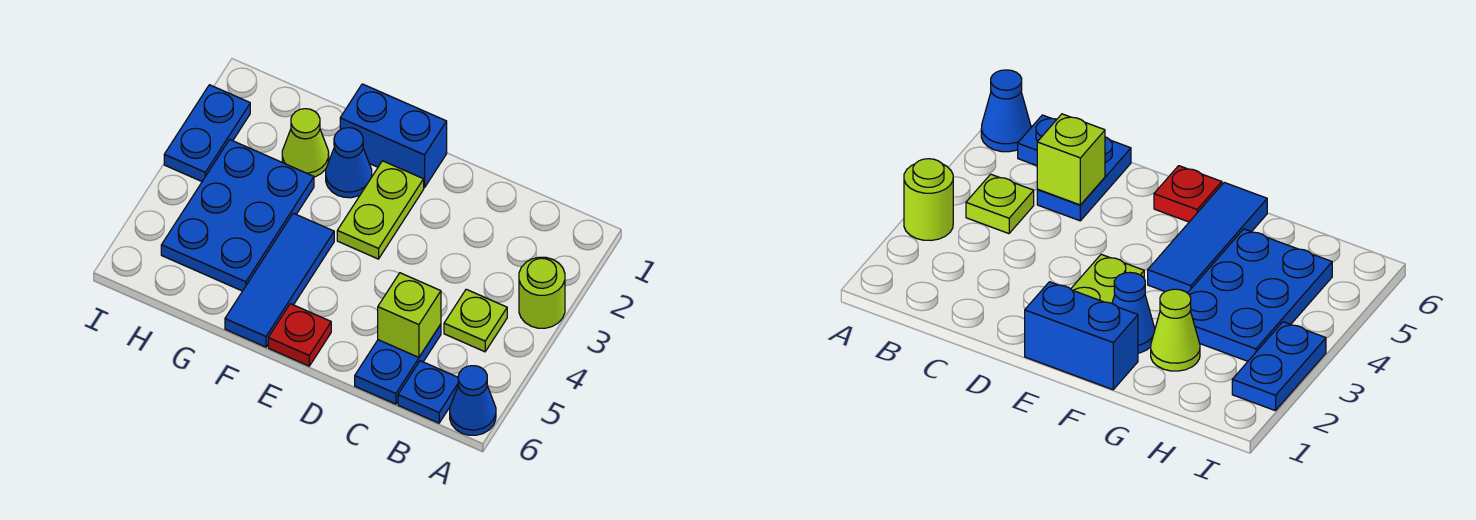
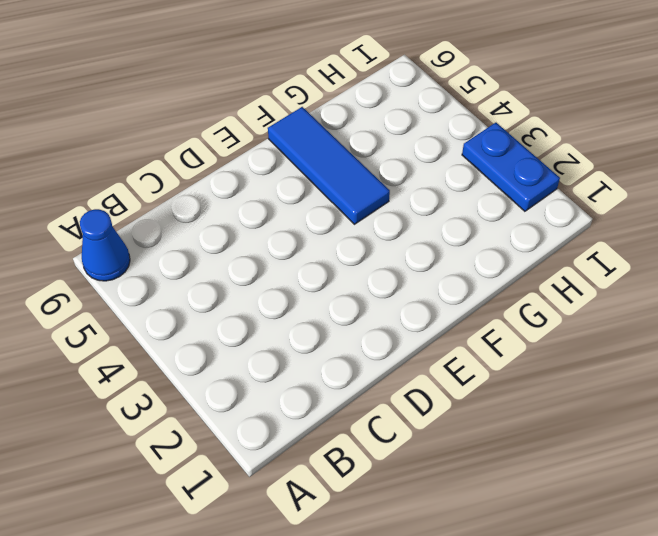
none -> lime 1x1 round brick [519,257,565,328]
none -> lime 1x1 plate [444,289,507,352]
none -> blue 1x1 plate [398,361,458,423]

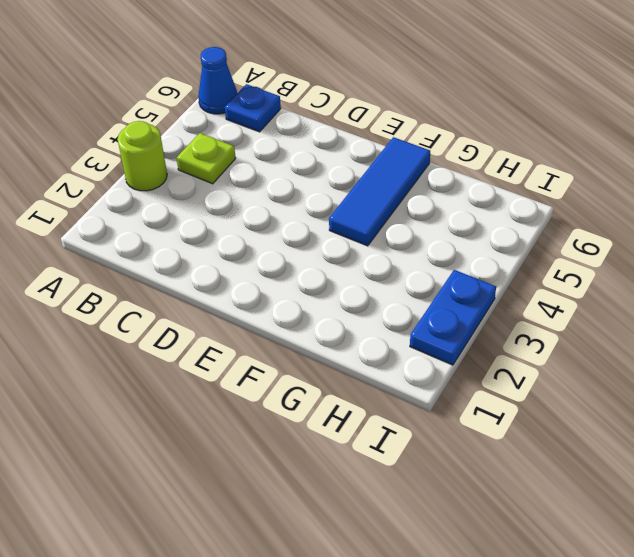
none -> blue 1x2 plate [355,324,441,404]
none -> blue 1x2 brick [340,84,447,188]
none -> lime 1x2 plate [337,161,424,259]

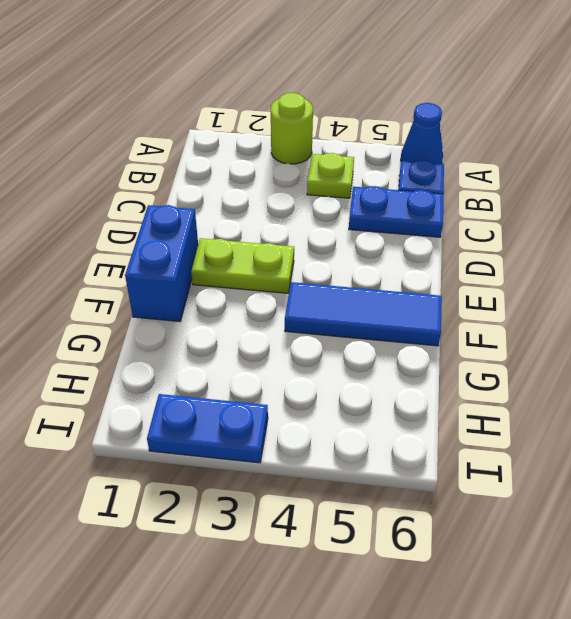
none -> red 1x1 plate [268,304,331,366]
none -> blue 1x1 cone [326,128,372,198]
none -> lime 1x1 cone [282,109,329,177]

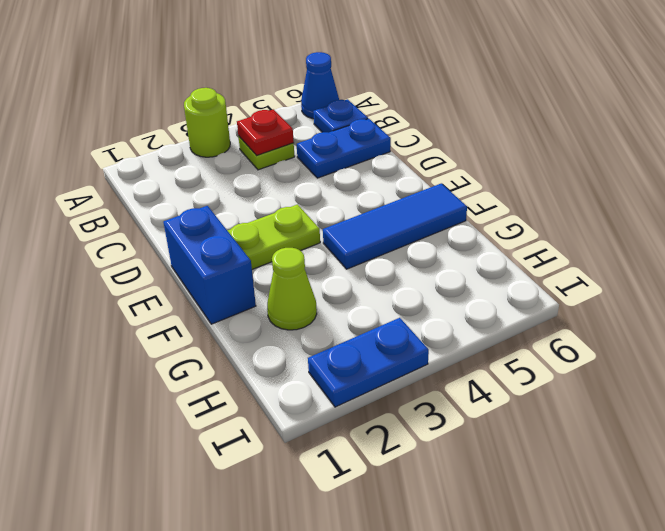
red 1x1 plate [237,109,294,156] -> red 1x1 plate moved to [268,304,331,366]
none -> blue 1x1 cone [326,128,372,198]
none -> blue 2x3 plate [161,140,314,291]
none -> lime 1x1 brick [378,273,441,357]

